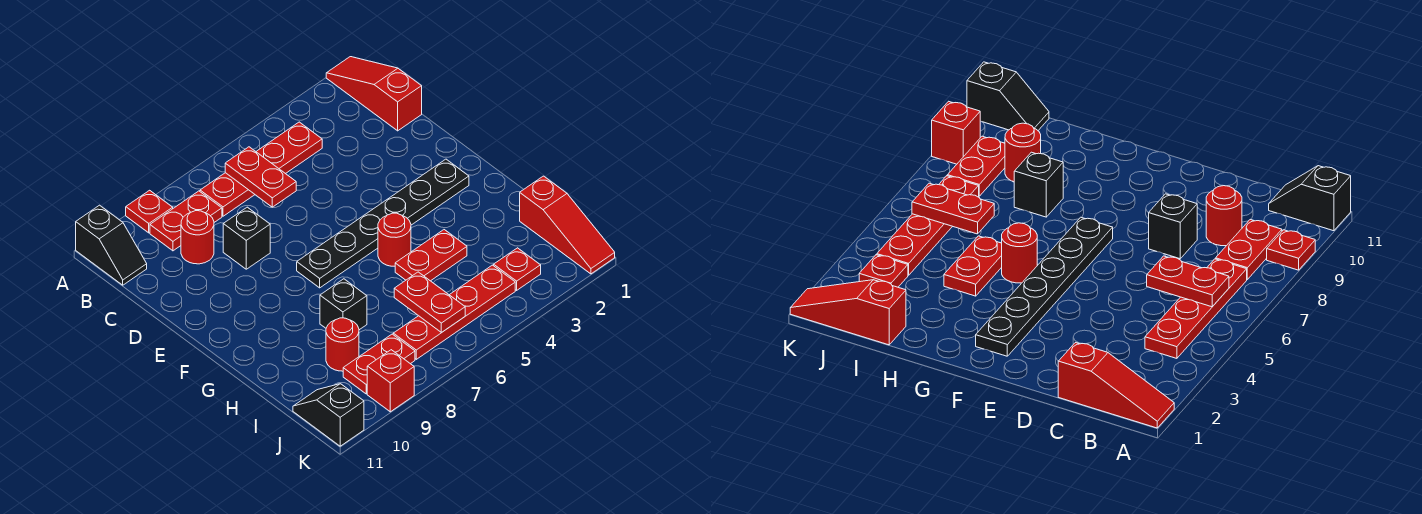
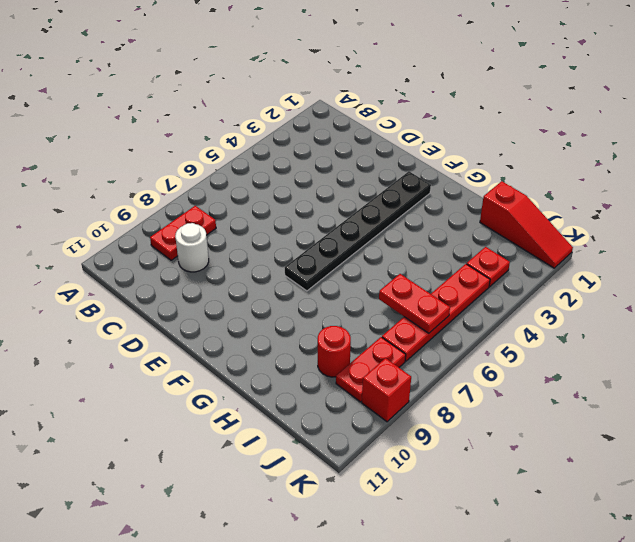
white 1x1 round brick [175,223,209,272] -> red 1x1 round brick [181,211,214,264]
none -> red 1x3 slope [326,57,422,131]
none -> red 1x1 plate [126,190,173,233]
none -> black 1x2 slope [76,205,147,285]

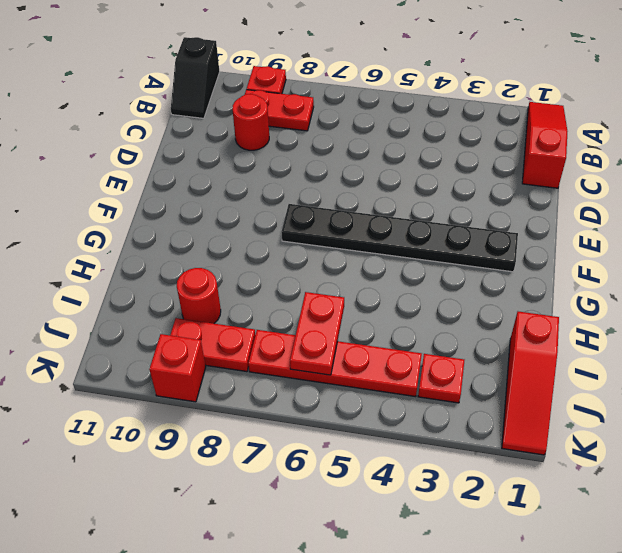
none -> red 1x4 plate [200,122,322,216]
none -> black 1x1 brick [223,207,270,269]
none -> red 1x1 round brick [378,213,411,266]

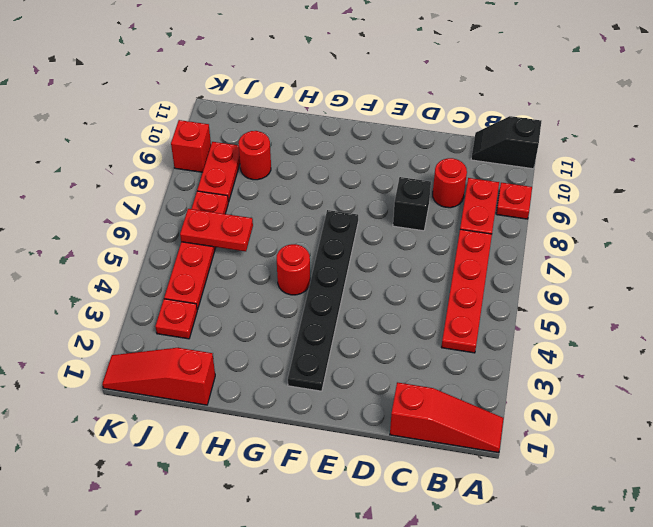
none -> red 1x2 plate [395,230,467,281]
none -> black 1x1 brick [320,279,367,330]
none -> black 1x2 slope [293,384,364,446]

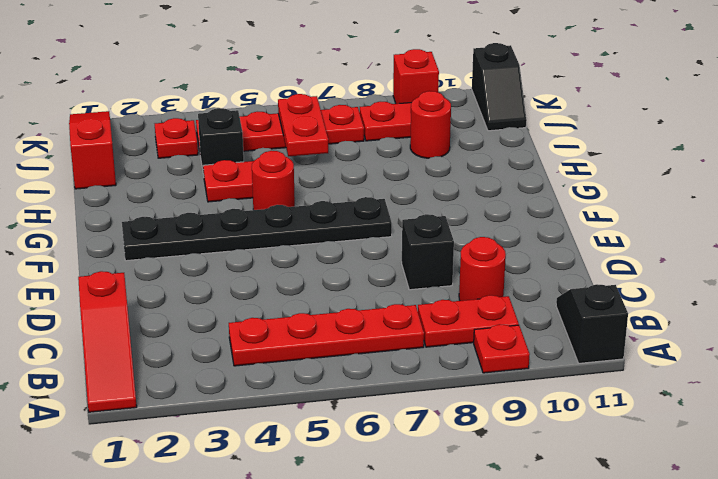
black 1x1 brick [198,108,244,175] -> black 1x1 brick moved to [320,279,367,330]
none -> red 1x2 plate [225,147,296,207]

